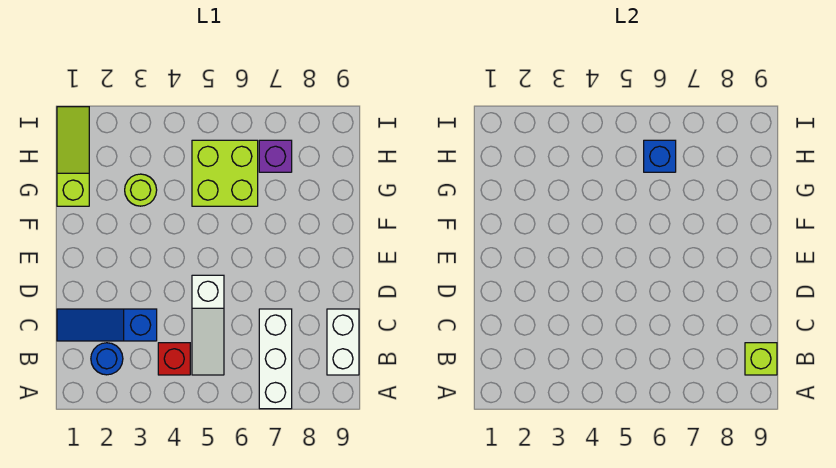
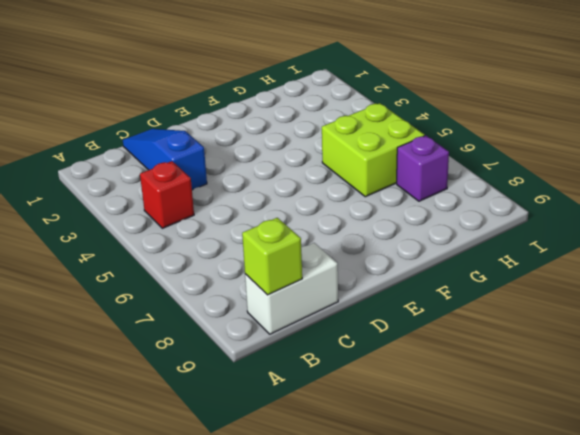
none -> white 1x3 brick [259,309,292,409]
none -> blue 1x1 round brick [91,343,123,375]
none -> white 1x3 slope [192,275,224,375]

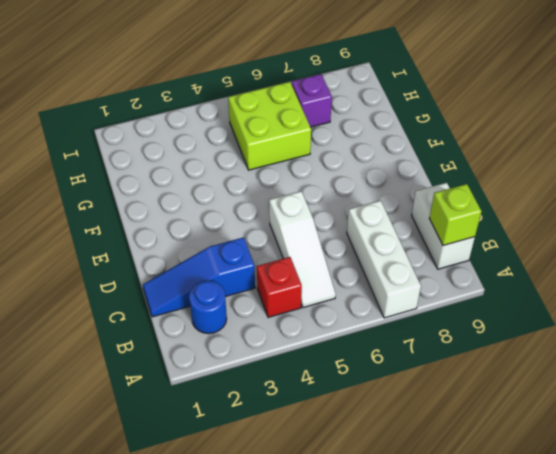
none -> lime 1x3 slope [57,107,89,206]
none -> lime 1x1 round brick [125,174,157,206]
none -> blue 1x1 brick [644,140,676,172]

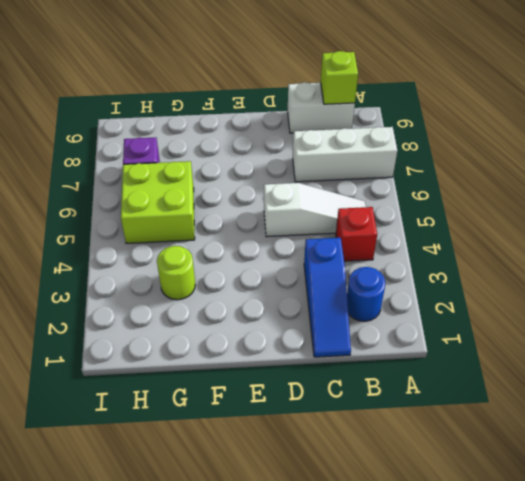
none -> lime 1x3 slope [57,107,89,206]
none -> blue 1x1 brick [644,140,676,172]

